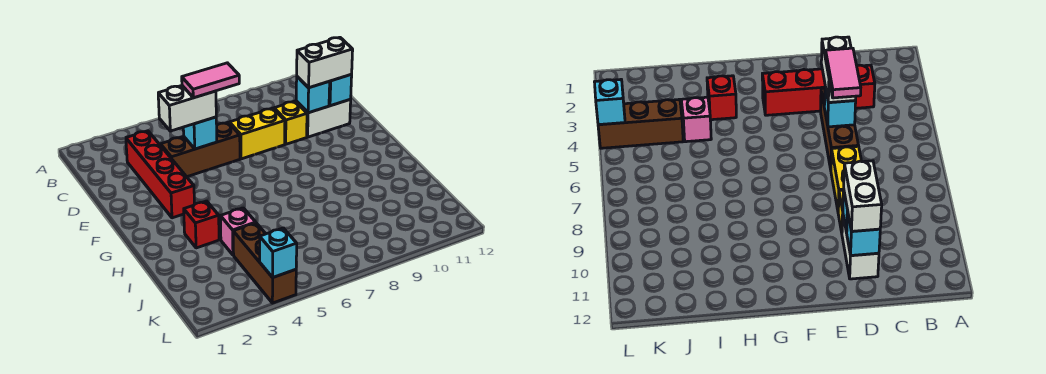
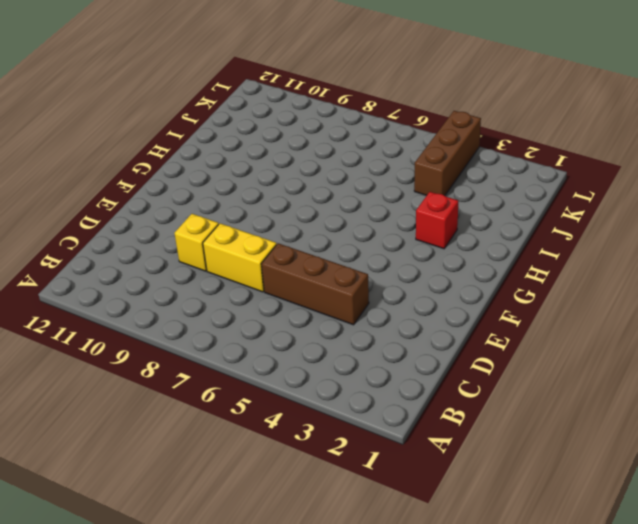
none -> red 1x4 brick [126,131,195,218]
none -> white 1x2 brick [296,99,351,137]
none -> pink 1x1 brick [220,208,256,255]

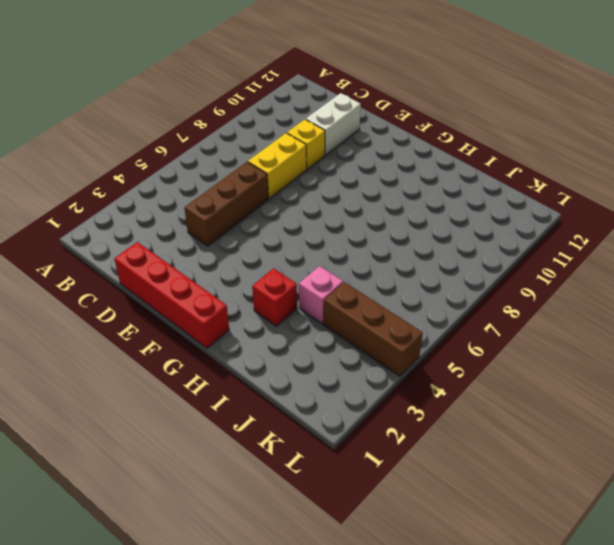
red 1x4 brick [114,242,229,348] -> red 1x4 brick moved to [126,131,195,218]
none -> cyan 1x1 brick [183,117,217,149]
none -> cyan 1x1 brick [296,77,330,113]
none -> cyan 1x1 brick [329,75,352,106]

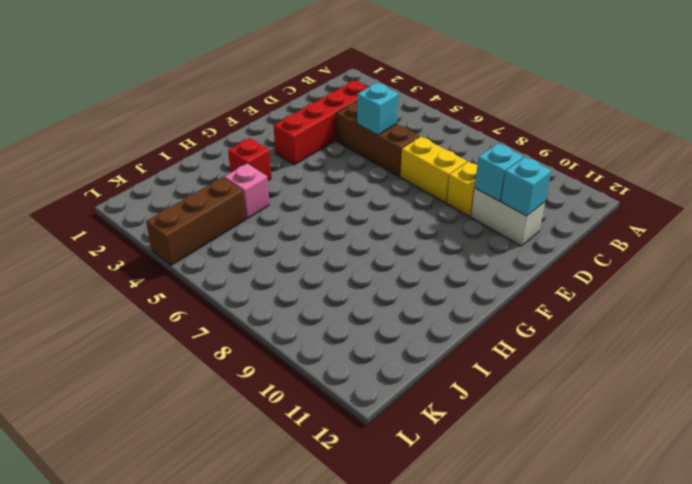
none -> cyan 1x1 brick [260,228,297,277]
none -> white 1x2 brick [158,86,216,131]
none -> white 1x2 brick [297,37,353,88]

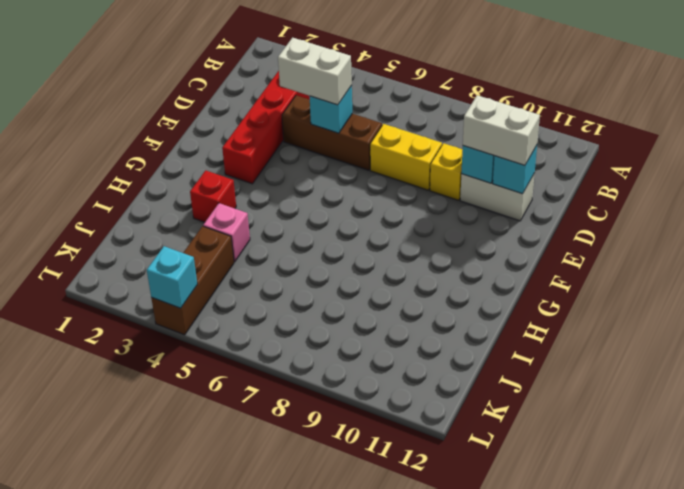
none -> pink 1x2 tile [182,63,239,98]

